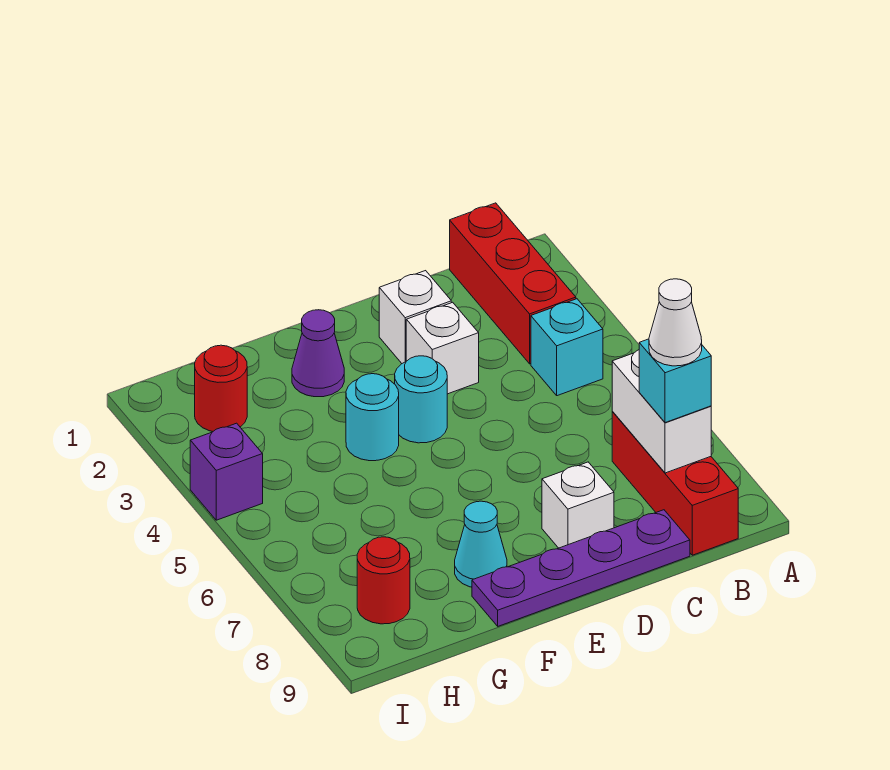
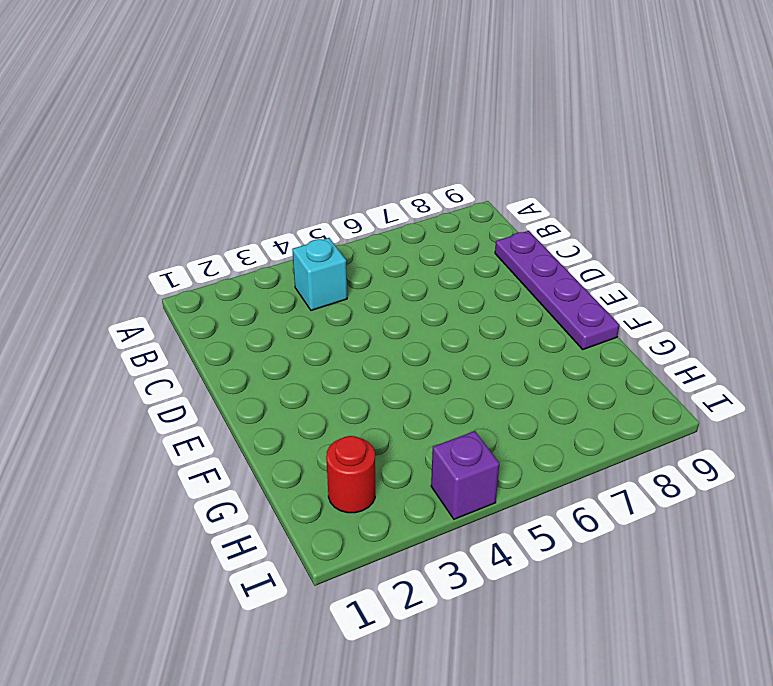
none -> red 1x3 brick [450,203,576,364]
none -> red 1x3 brick [612,412,738,555]
none -> white 1x1 brick [379,271,451,363]

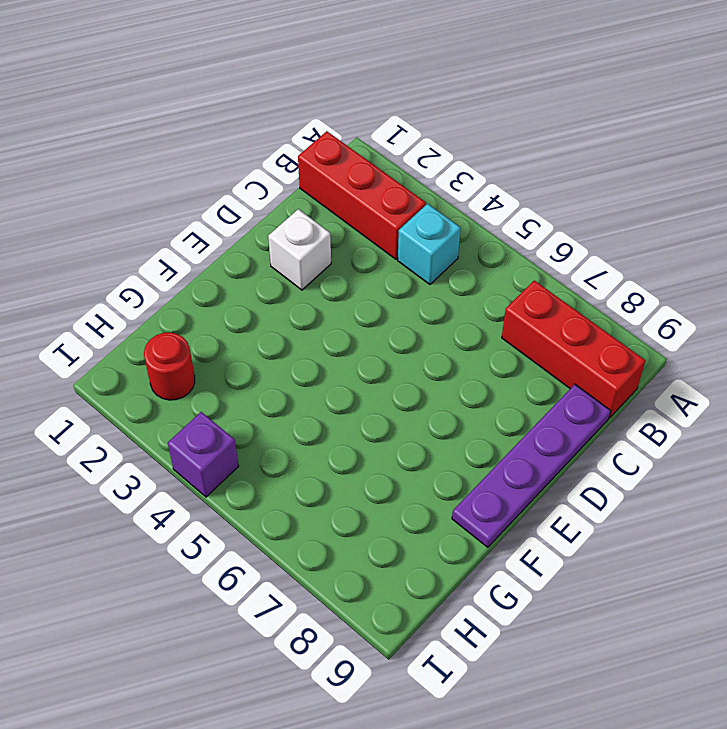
none -> white 1x1 brick [406,302,479,394]
none -> white 1x1 brick [542,462,614,548]
none -> cyan 1x1 round brick [395,356,447,443]

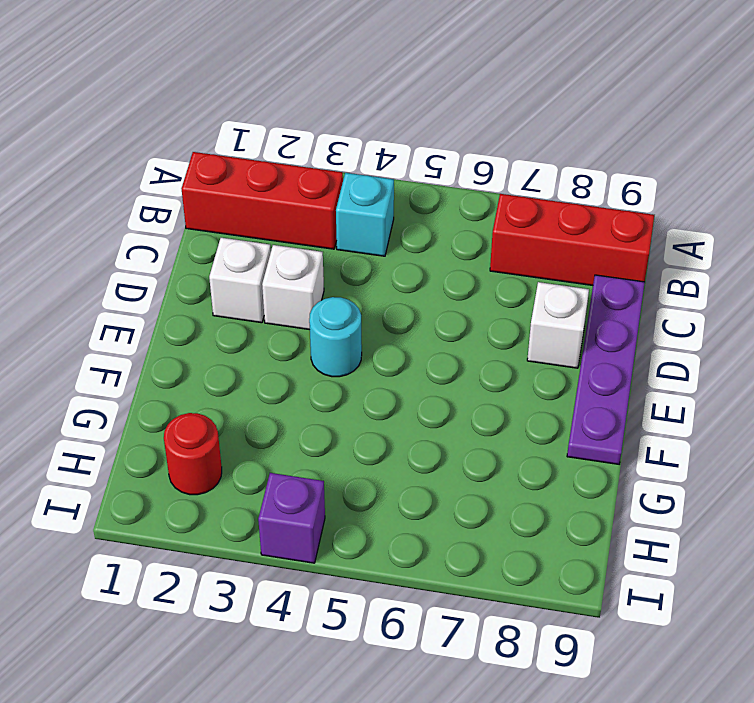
none -> purple 1x1 cone [292,310,344,397]
none -> cyan 1x1 round brick [346,374,399,461]
none -> cyan 1x1 cone [455,501,507,587]

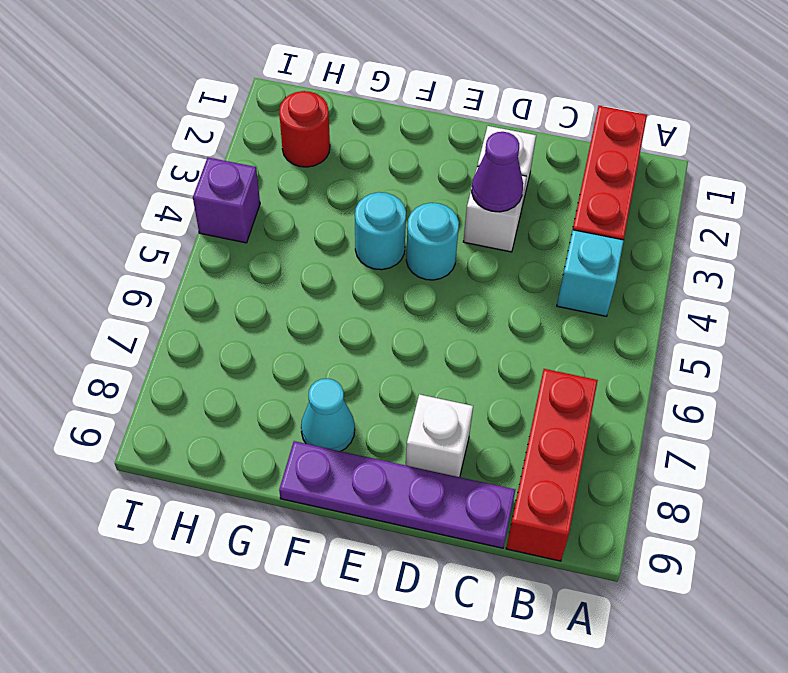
purple 1x1 cone [472,132,523,212] -> purple 1x1 cone moved to [292,310,344,397]
none -> red 1x1 round brick [357,537,410,624]
none -> white 1x2 brick [612,350,711,473]
none -> cyan 1x1 brick [639,339,711,423]

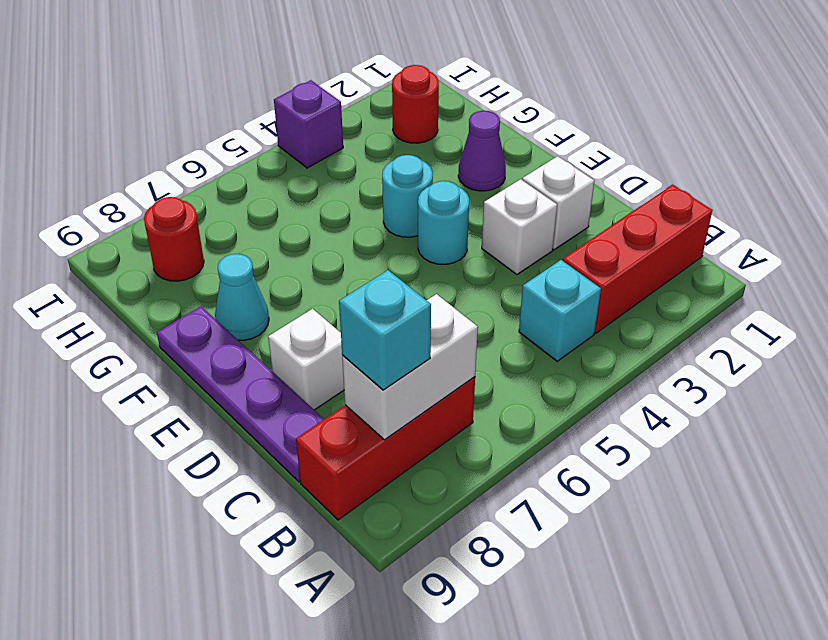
none -> white 1x1 cone [649,279,702,366]

